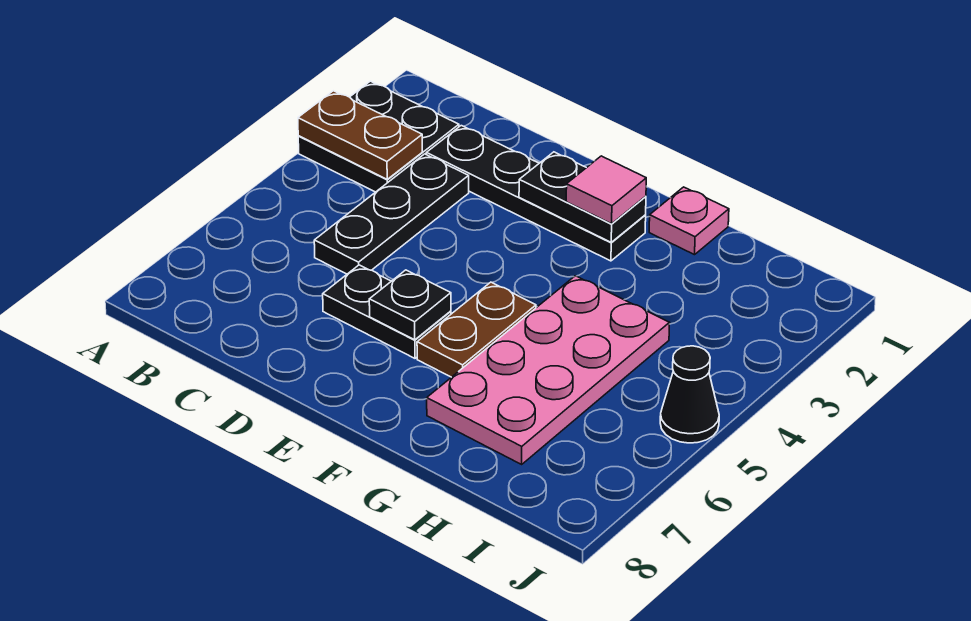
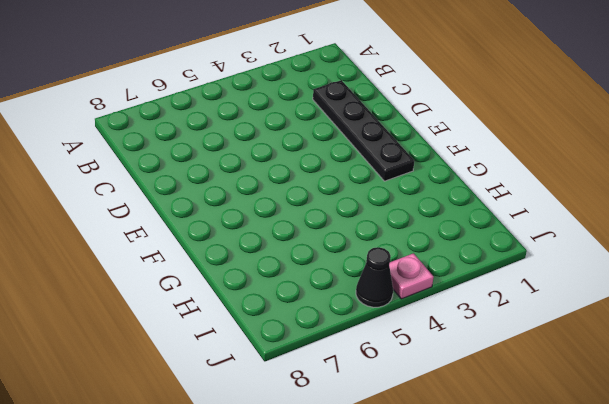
pink 1x1 plate [389,253,434,299] -> pink 1x1 plate moved to [649,187,729,255]
none -> black 2x2 plate [298,81,459,192]
none -> black 1x3 plate [314,154,469,274]
none -> black 1x2 plate [323,265,451,358]

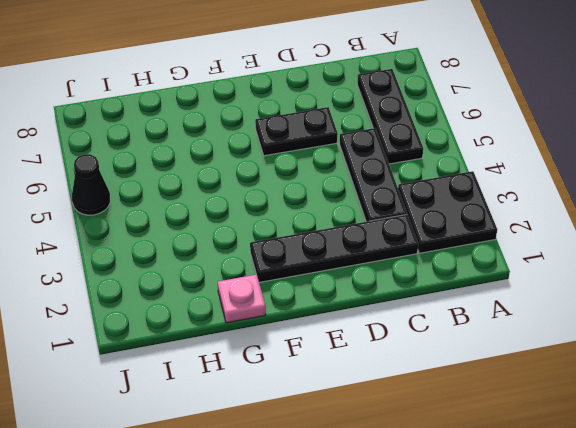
black 1x3 plate [357,69,423,164] -> none
none -> brown 1x2 plate [417,282,536,377]
none -> pink 2x4 plate [427,276,669,464]
none -> brown 1x2 plate [298,91,422,179]

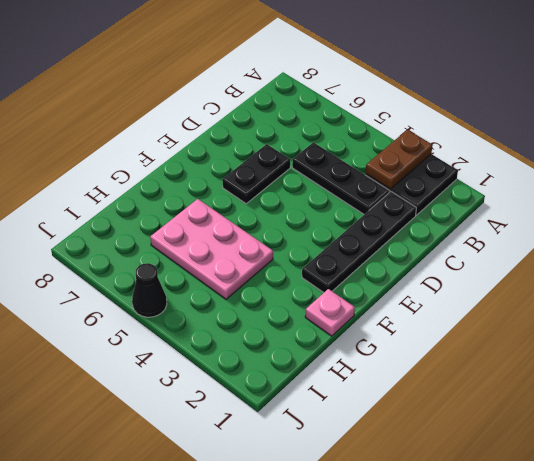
pink 2x3 plate [150,199,273,299] -> pink 2x4 plate [427,276,669,464]
none -> brown 1x2 plate [417,282,536,377]
none -> black 1x2 plate [519,152,646,242]
none -> black 1x1 plate [369,270,451,340]

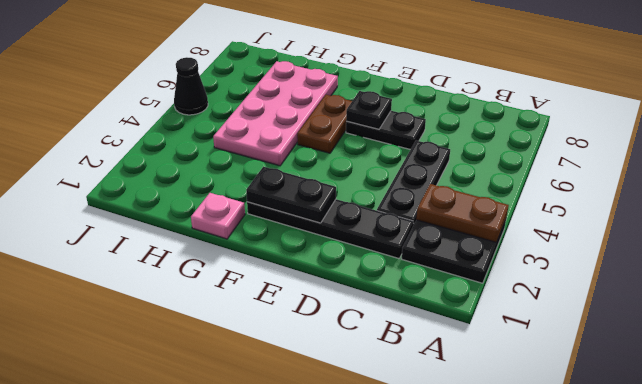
none -> pink 1x1 tile [566,156,646,224]

